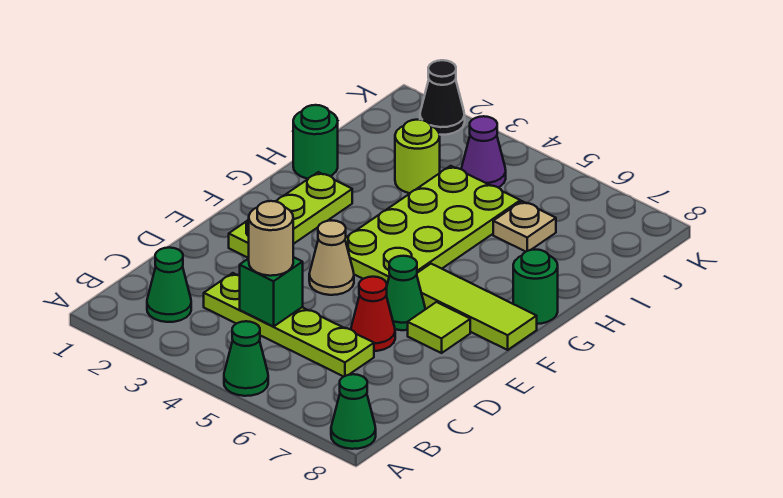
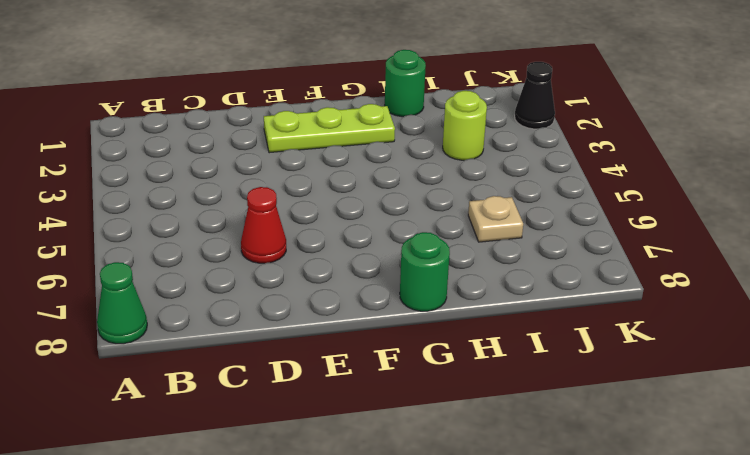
none -> green 1x1 cone [224,321,268,396]
none -> green 1x1 cone [147,248,191,322]
none -> lime 1x4 plate [204,273,374,377]

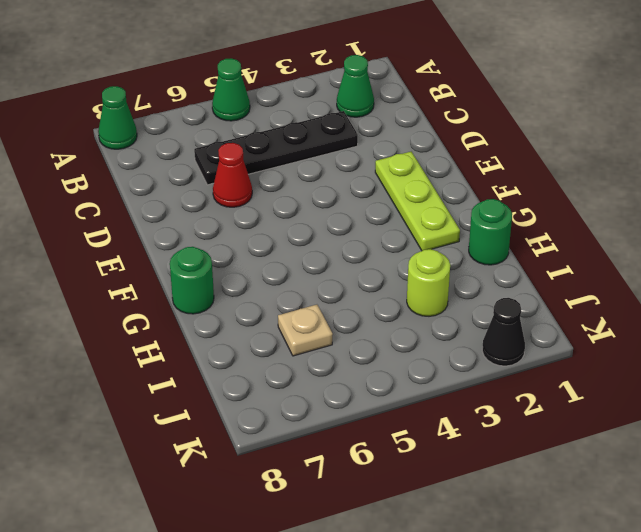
black 1x4 plate [194,111,358,185] -> lime 1x4 plate [204,273,374,377]
none -> tan 1x1 cone [309,220,354,295]
none -> green 1x1 cone [386,256,425,330]
none -> lime 1x1 tile [408,302,470,353]

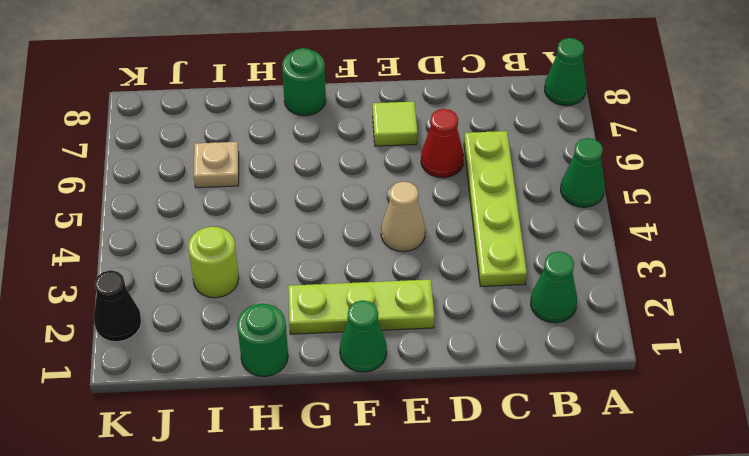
green 1x1 cone [340,300,387,372] -> green 1x1 cone moved to [386,256,425,330]
none -> lime 2x4 plate [345,166,520,284]
none -> lime 1x3 tile [417,264,537,350]
none -> purple 1x1 cone [461,116,506,187]

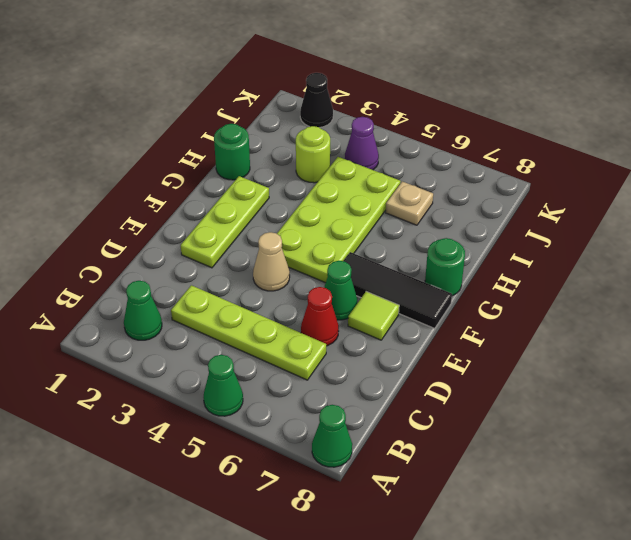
black 1x3 tile [344,252,452,328] -> lime 1x3 tile [417,264,537,350]
none -> green 1x1 brick [240,257,303,327]
none -> tan 1x1 round brick [249,201,293,276]

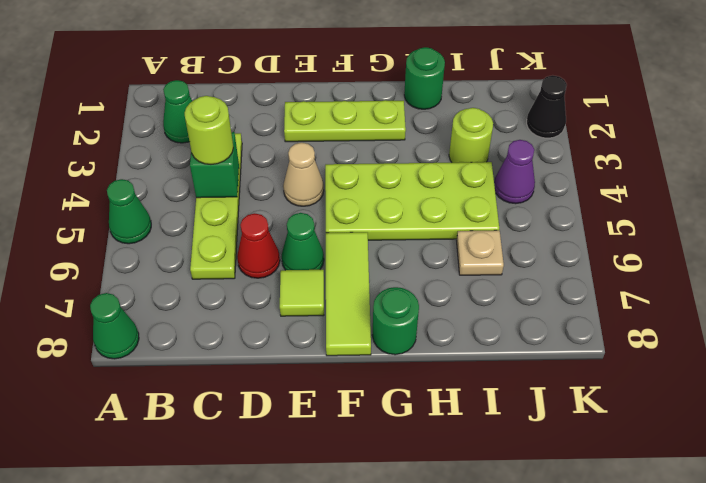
lime 1x1 round brick [185,96,233,164] -> tan 1x1 round brick [249,201,293,276]

